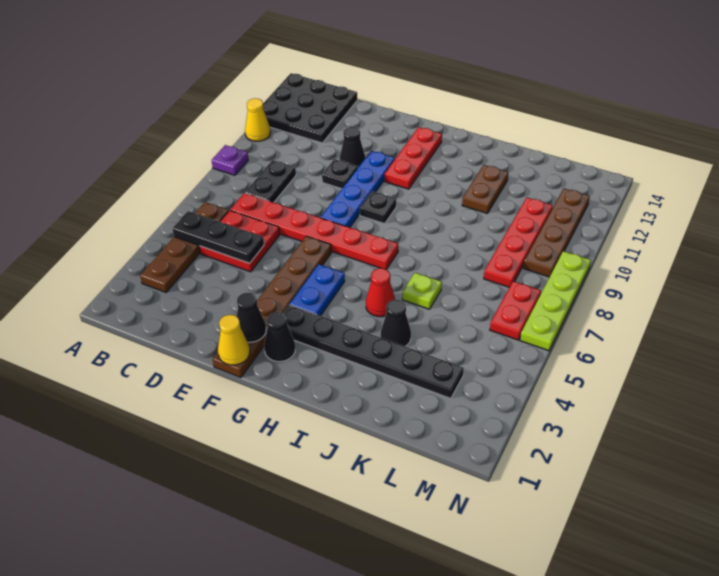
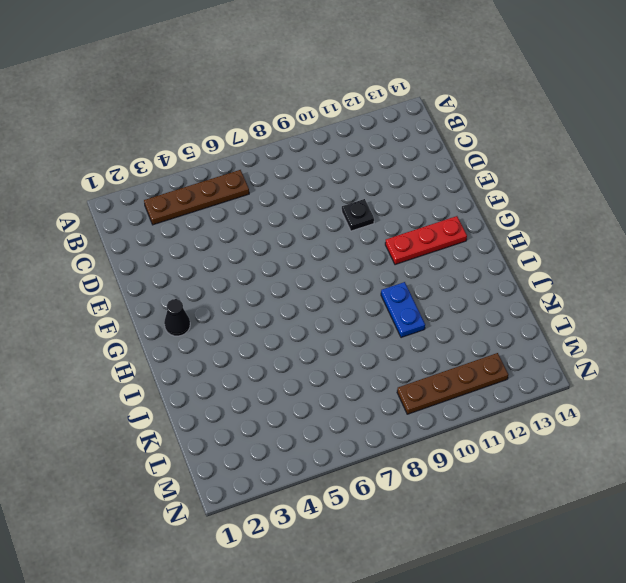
blue 1x2 plate [381,282,425,338] -> blue 1x2 plate turned to [290,264,345,316]
none -> purple 1x1 plate [212,145,248,175]
none -> yellow 1x1 cone [245,98,271,141]
none -> black 3x3 plate [263,73,357,143]

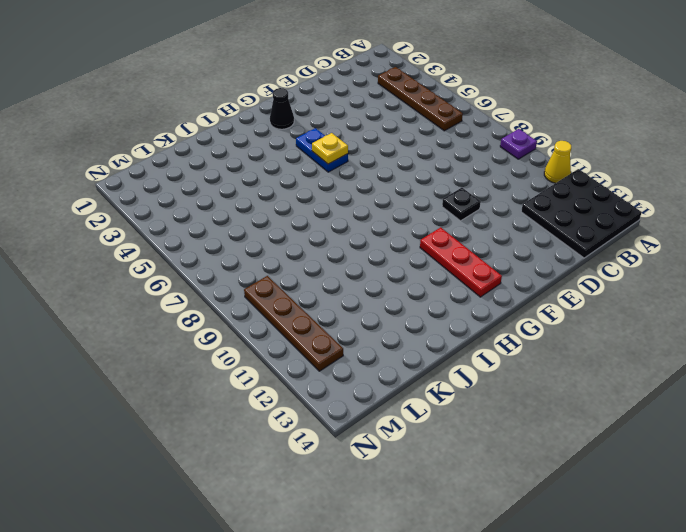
yellow 1x1 plate [312,133,348,164] -> none
none -> red 2x2 plate [199,210,280,272]
none -> red 1x6 plate [230,193,398,269]
none -> black 1x2 plate [245,160,296,202]

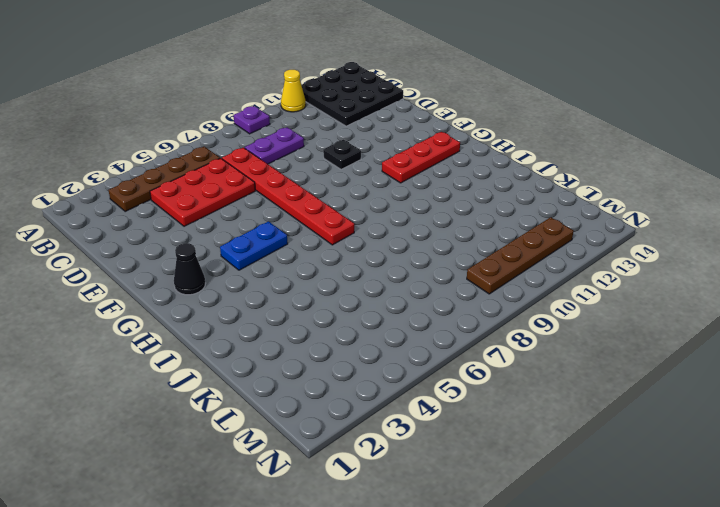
red 2x3 plate [150,158,255,226] -> red 2x2 plate [199,210,280,272]
purple 1x2 plate [245,127,304,164] -> black 1x2 plate [245,160,296,202]
none -> black 1x1 cone [340,127,365,167]
none -> brown 1x6 plate [213,236,332,378]
none -> blue 1x4 plate [321,151,395,227]

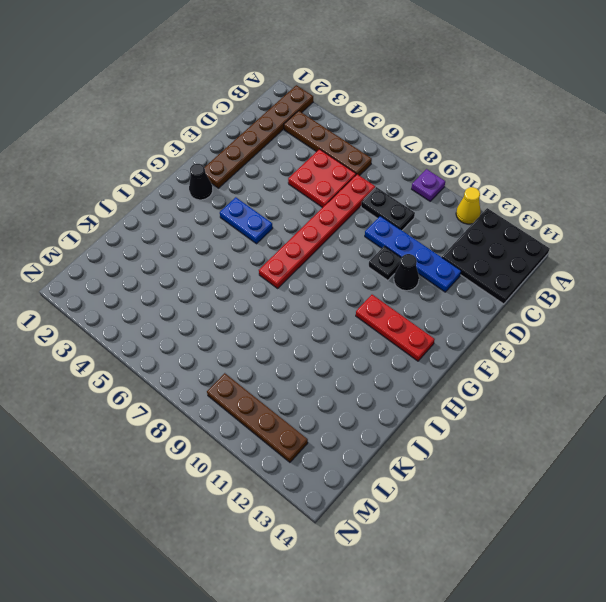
brown 1x6 plate [205,85,313,188] -> brown 1x6 plate turned to [213,236,332,378]
blue 1x4 plate [365,216,461,292] -> blue 1x4 plate moved to [321,151,395,227]
none -> black 1x6 plate [283,305,464,399]
none -> black 1x1 plate [360,191,397,224]
none -> red 1x1 cone [366,268,395,317]

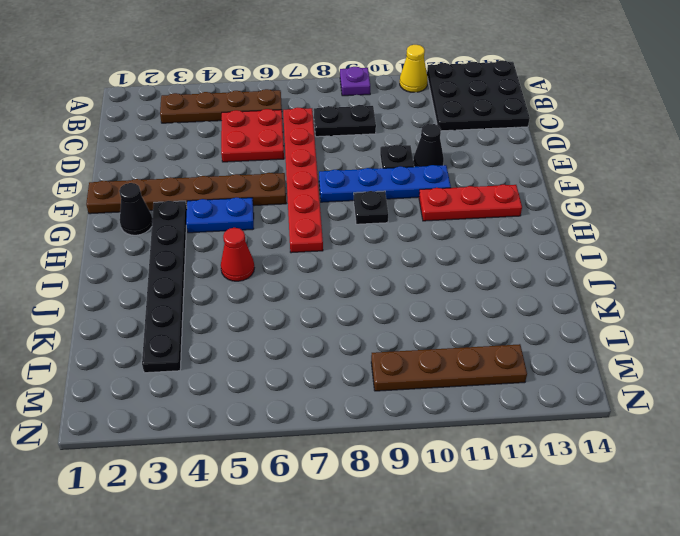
none -> black 1x1 cone [381,299,411,346]
none -> lime 1x1 plate [402,273,442,309]
none -> brown 1x2 plate [462,165,508,213]

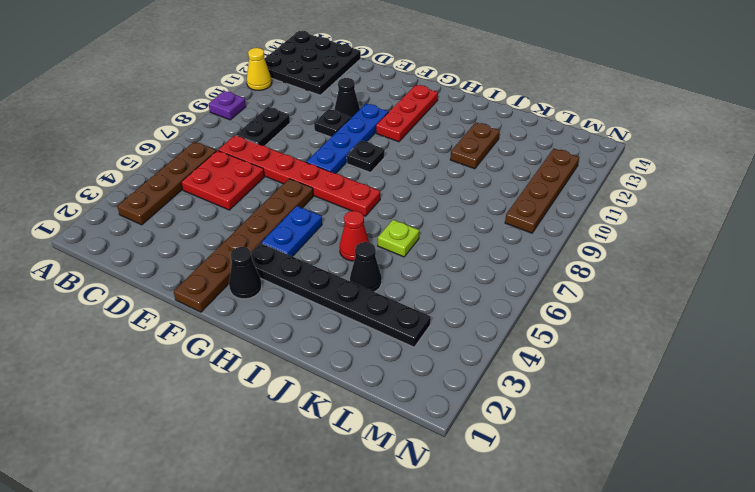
none -> red 1x4 plate [484,198,553,287]
none -> red 1x2 plate [490,281,541,340]
none -> lime 1x4 plate [520,251,591,351]

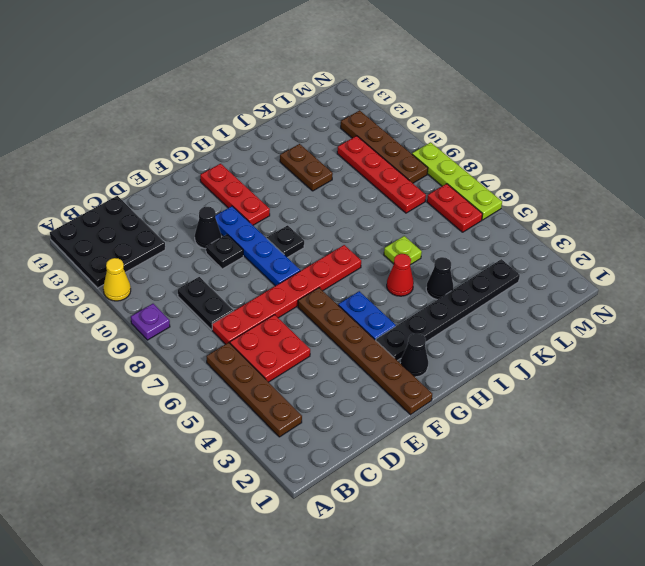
none -> black 1x3 plate [172,211,264,263]
none -> yellow 1x1 cone [218,315,250,365]
none -> black 1x1 cone [237,293,266,342]

